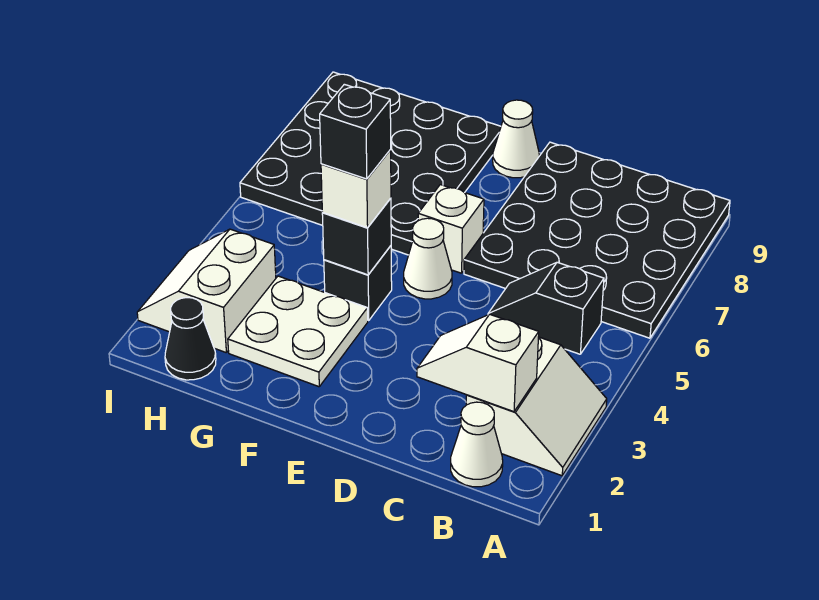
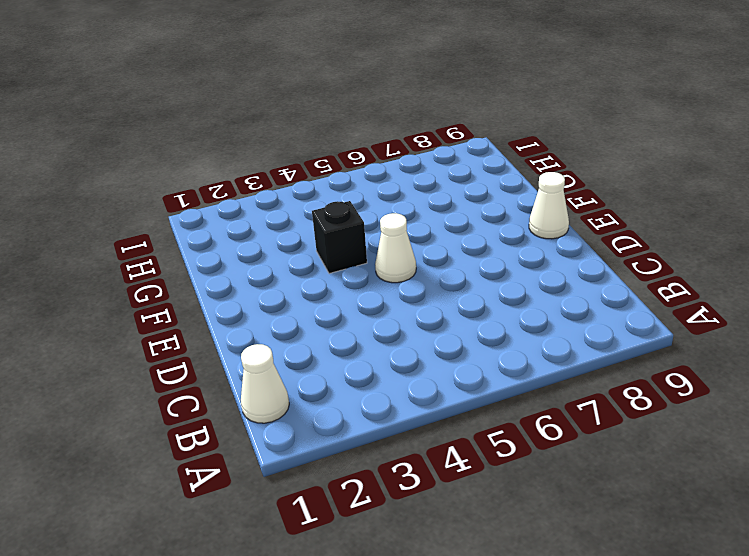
none -> white 2x2 slope [466,337,607,476]
none -> black 4x4 plate [464,142,730,338]
none -> black 1x2 slope [488,262,604,354]

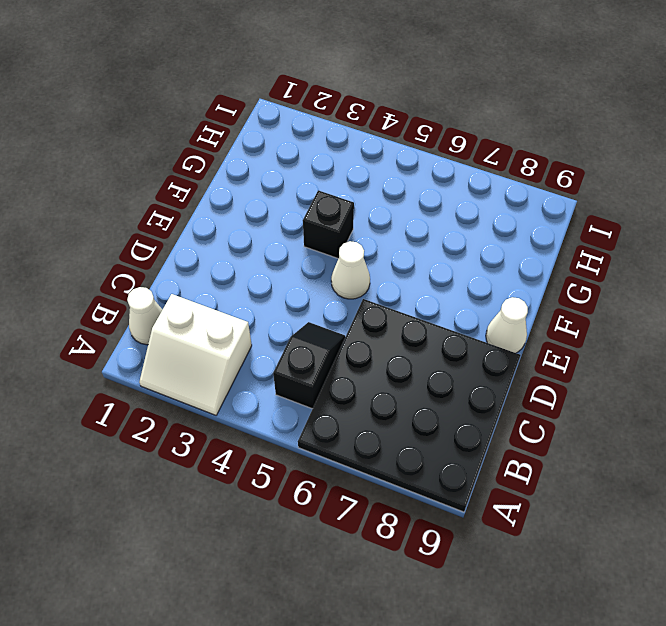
none -> white 1x1 brick [418,185,484,273]
none -> white 2x2 plate [228,276,368,387]
none -> black 4x4 plate [240,72,501,255]

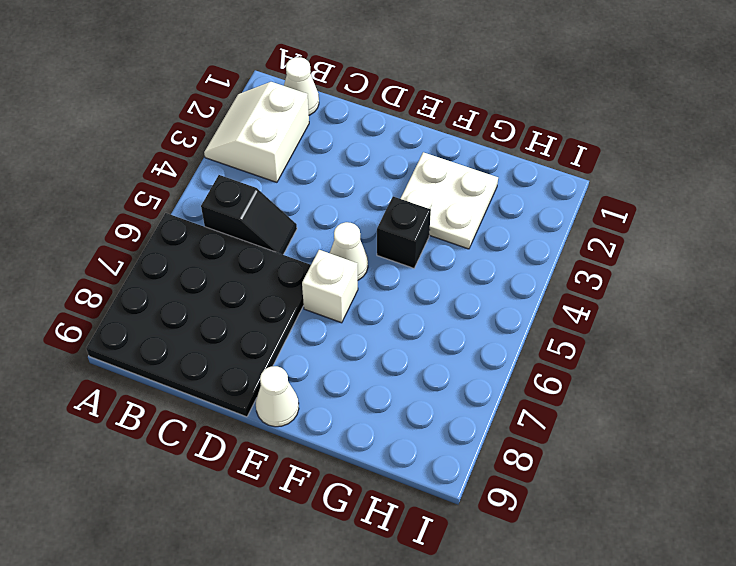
none -> black 4x4 plate [240,72,501,255]
none -> black 1x1 cone [165,298,216,380]
none -> white 2x2 slope [137,229,276,352]

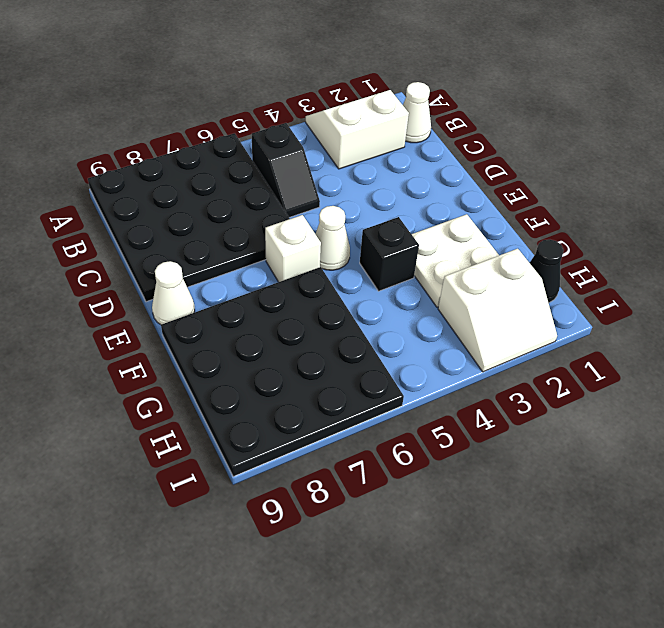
none -> white 1x2 slope [417,314,539,412]
none -> black 1x1 brick [322,198,391,275]
none -> white 1x1 brick [321,150,391,228]

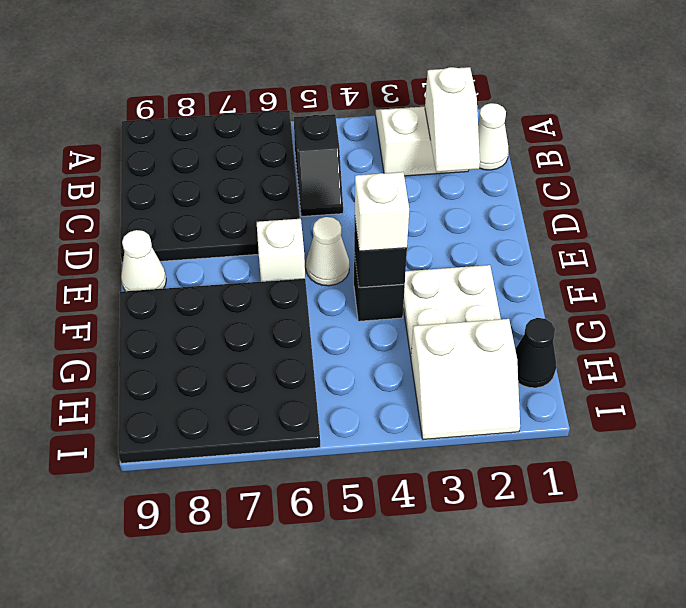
none -> black 1x1 brick [320,84,391,179]

